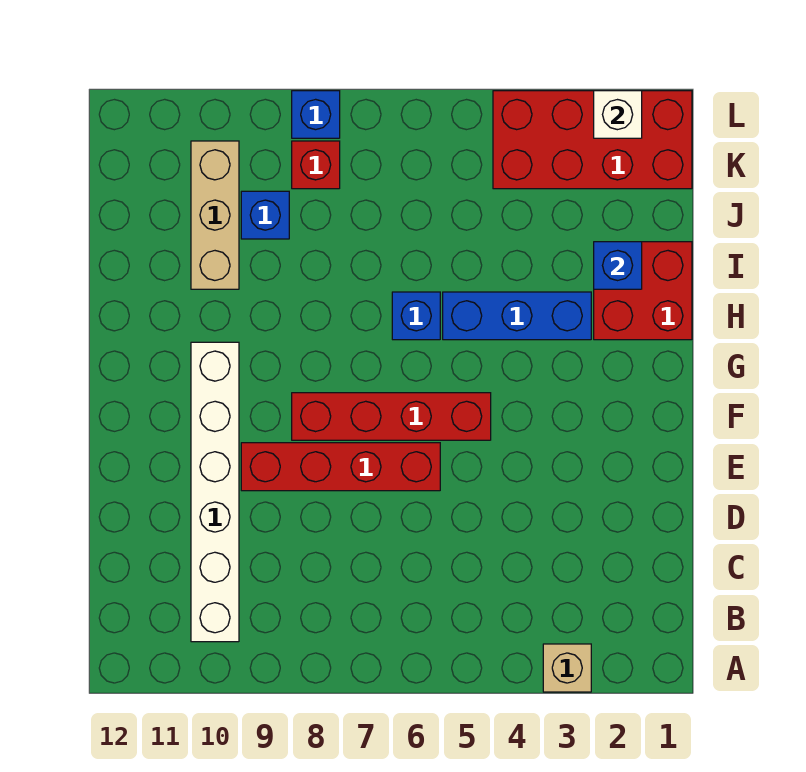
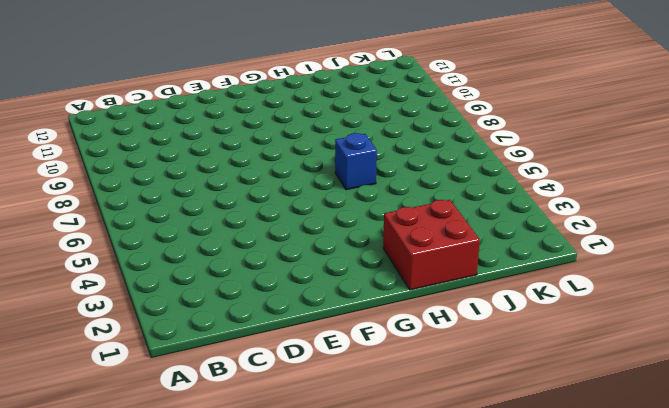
none -> tan 1x1 brick [543,644,591,692]
none -> white 1x6 brick [191,342,239,642]
none -> red 1x4 brick [241,443,440,491]

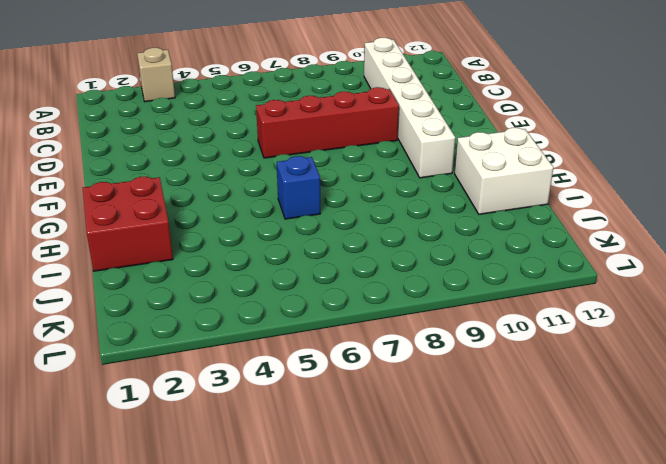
white 2x2 brick [455,128,553,214] -> none
none -> red 1x4 brick [292,393,491,440]
none -> blue 1x3 brick [443,292,591,340]
none -> tan 1x3 brick [191,141,239,289]

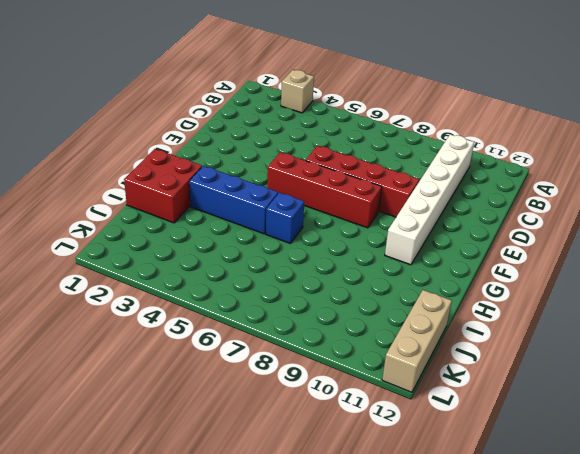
tan 1x3 brick [382,290,452,392] -> tan 1x3 brick moved to [191,141,239,289]
none -> blue 1x1 brick [241,191,289,239]
none -> red 2x4 brick [493,91,692,189]
none -> red 1x1 brick [292,141,340,189]

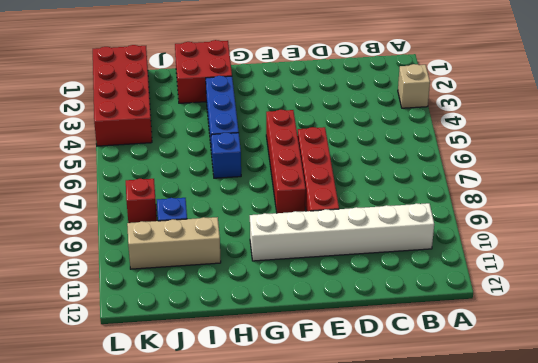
none -> blue 1x1 brick [292,91,340,138]
none -> blue 1x1 brick [594,242,642,289]
none -> white 1x1 brick [594,91,642,138]

